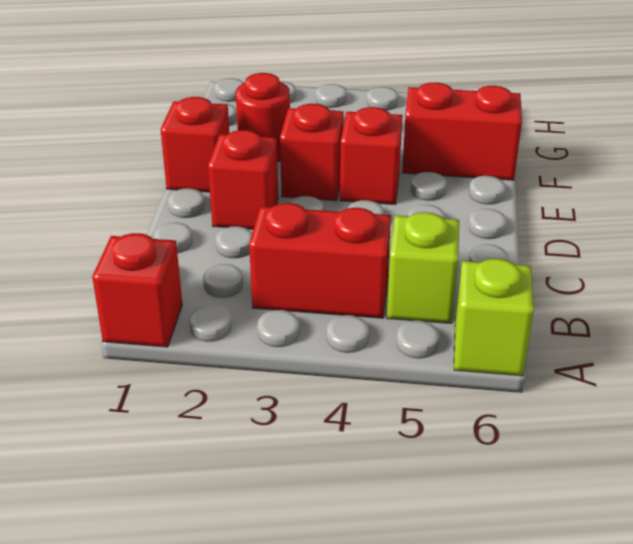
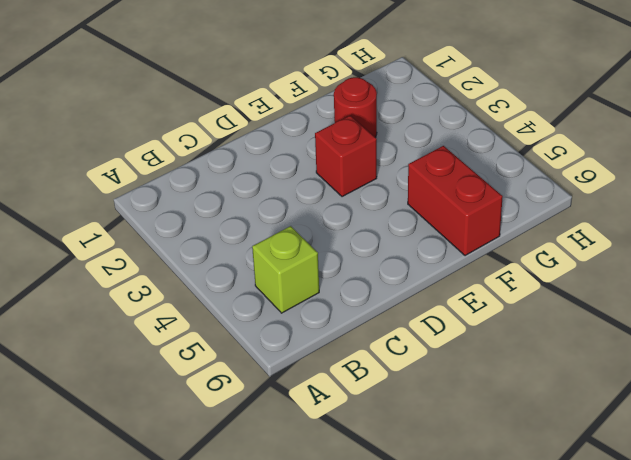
none -> red 1x1 brick [92,233,182,347]
none -> lime 1x1 brick [454,259,534,376]

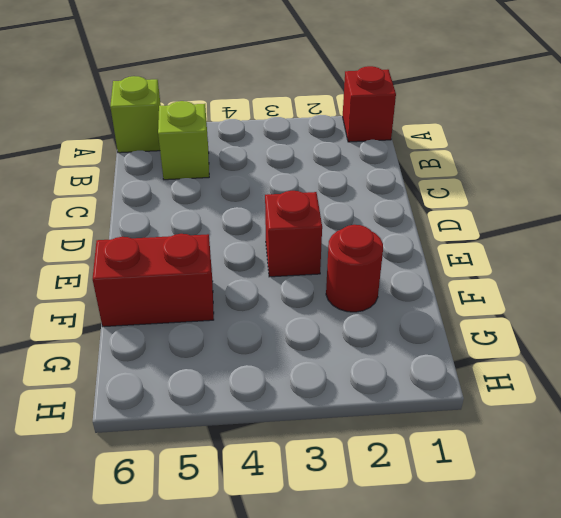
none -> red 1x2 brick [249,203,391,318]
none -> red 1x1 brick [208,130,278,229]

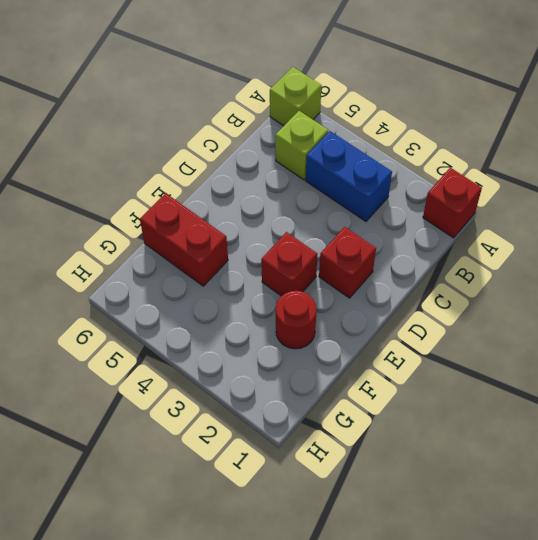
blue 1x2 brick [306,131,392,221] -> red 1x2 brick [249,203,391,318]
none -> red 1x1 brick [161,97,229,192]
none -> red 1x1 brick [340,107,402,205]

